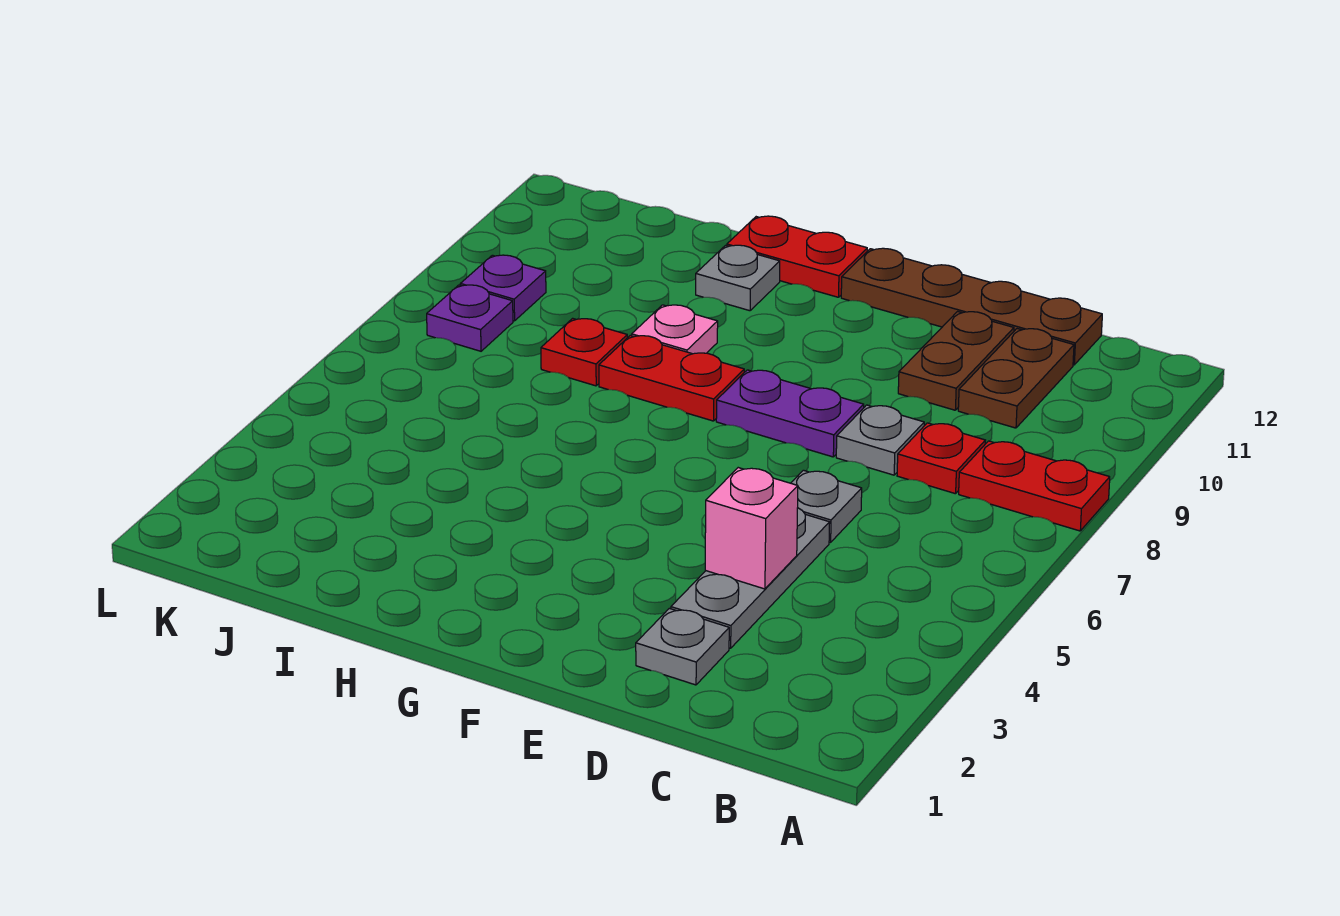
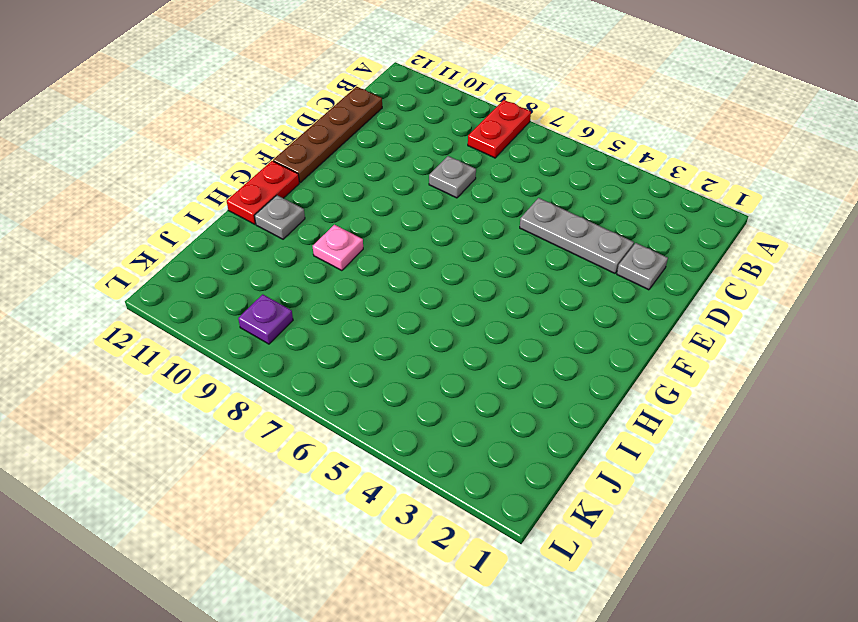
none -> red 1x1 plate [897,423,985,494]
none -> brown 1x2 plate [958,329,1074,428]
none -> grey 1x1 plate [791,470,862,542]

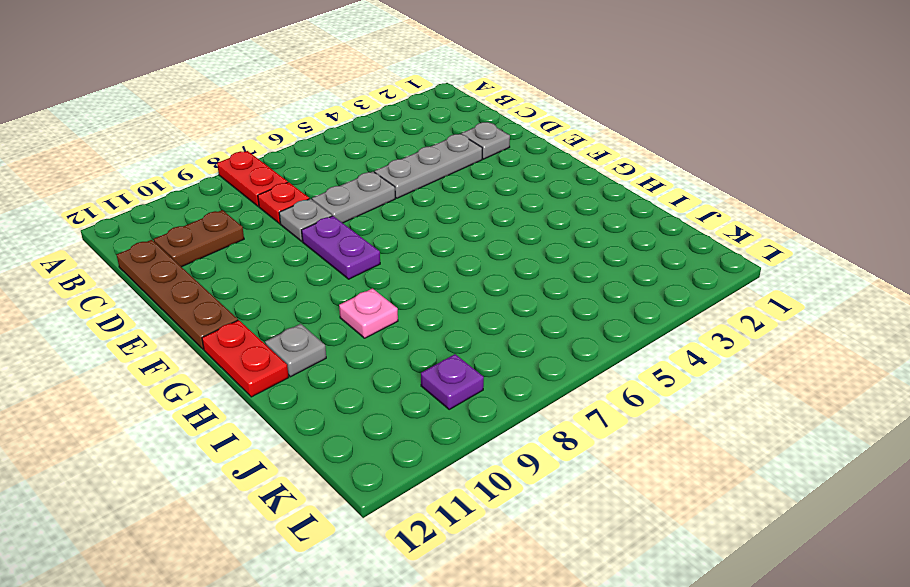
grey 1x2 plate [312,172,395,223] -> grey 1x1 plate [791,470,862,542]
none -> brown 1x2 plate [898,312,1014,410]
none -> red 1x2 plate [599,335,744,421]
none -> red 1x1 plate [541,318,627,386]

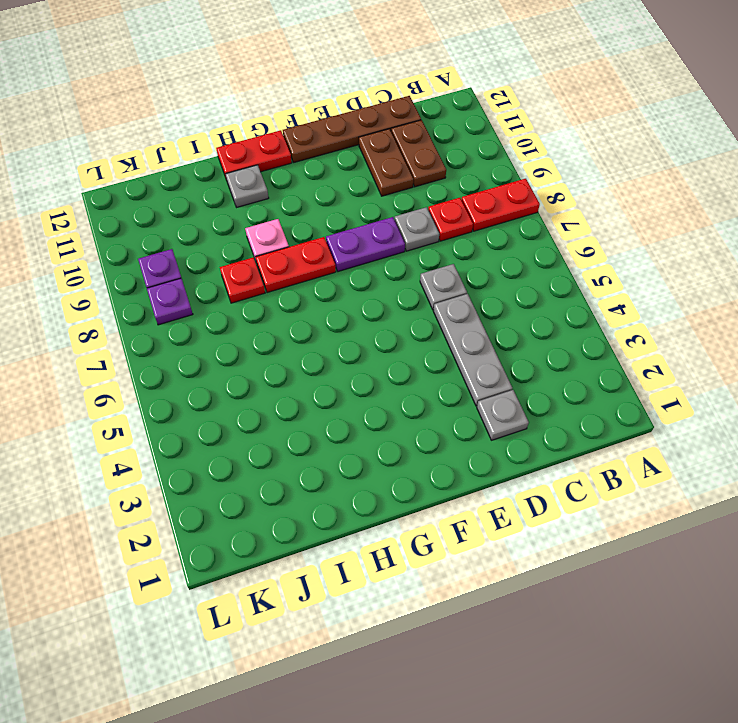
none -> pink 1x1 brick [705,468,798,589]

